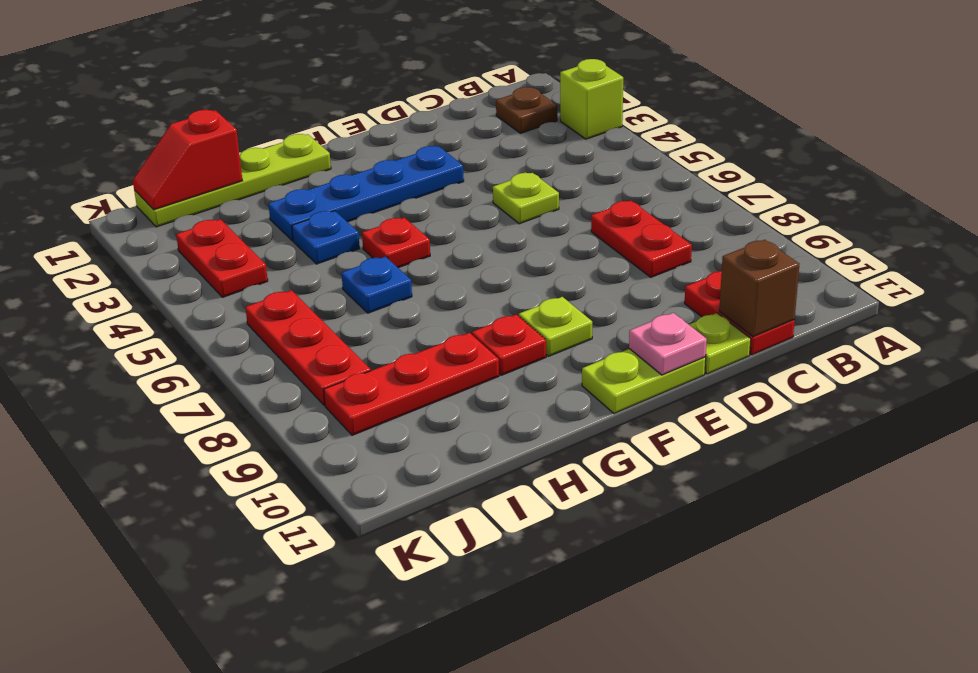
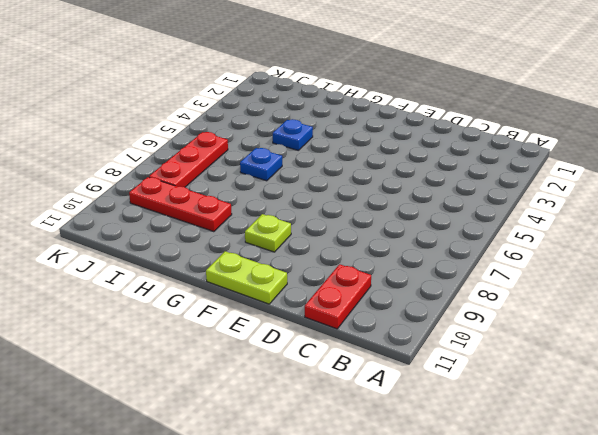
none -> lime 1x1 brick [560,59,623,139]
none -> brown 1x1 plate [496,87,557,133]
none -> red 1x2 plate [591,201,692,277]

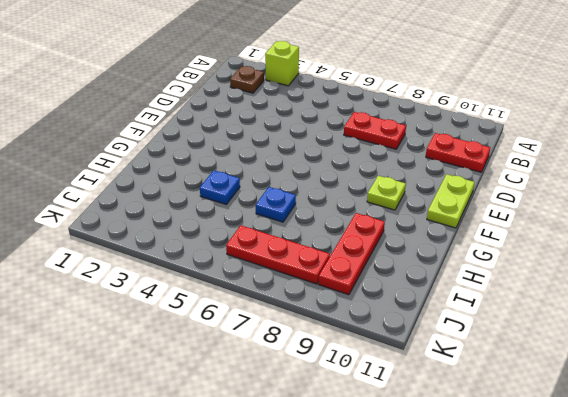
none -> lime 1x1 plate [493,173,559,224]
none -> lime 1x1 plate [689,313,751,374]
none -> blue 1x4 plate [268,146,464,241]

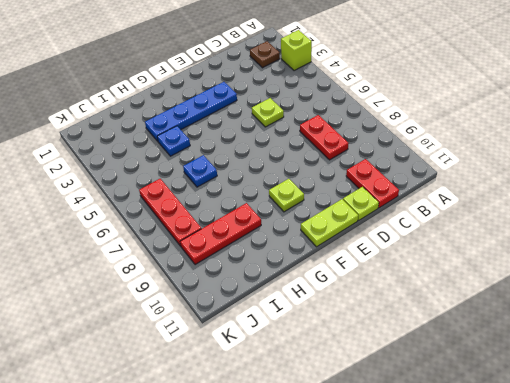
none -> lime 1x4 plate [134,134,331,227]
none -> red 1x1 plate [362,218,430,268]
none -> red 1x1 plate [472,315,546,375]

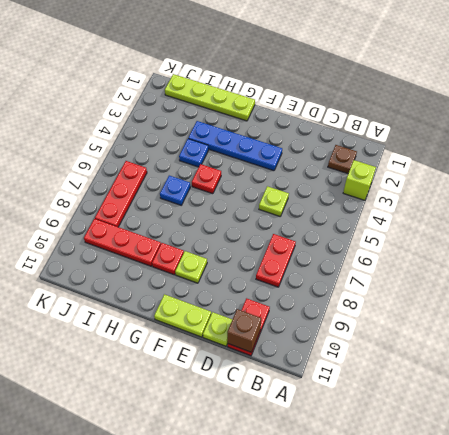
none -> red 1x2 plate [176,219,268,297]
none -> pink 1x1 plate [629,313,707,375]
none -> red 1x2 slope [133,110,242,210]

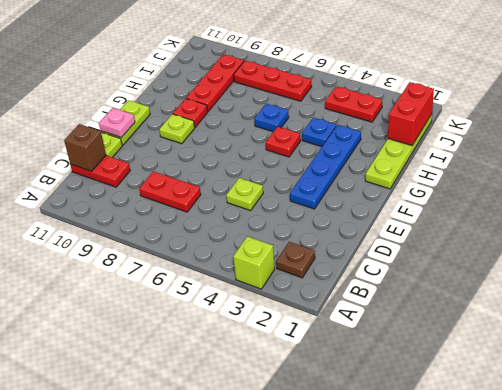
red 1x2 brick [388,82,434,146] -> red 1x2 slope [133,110,242,210]

